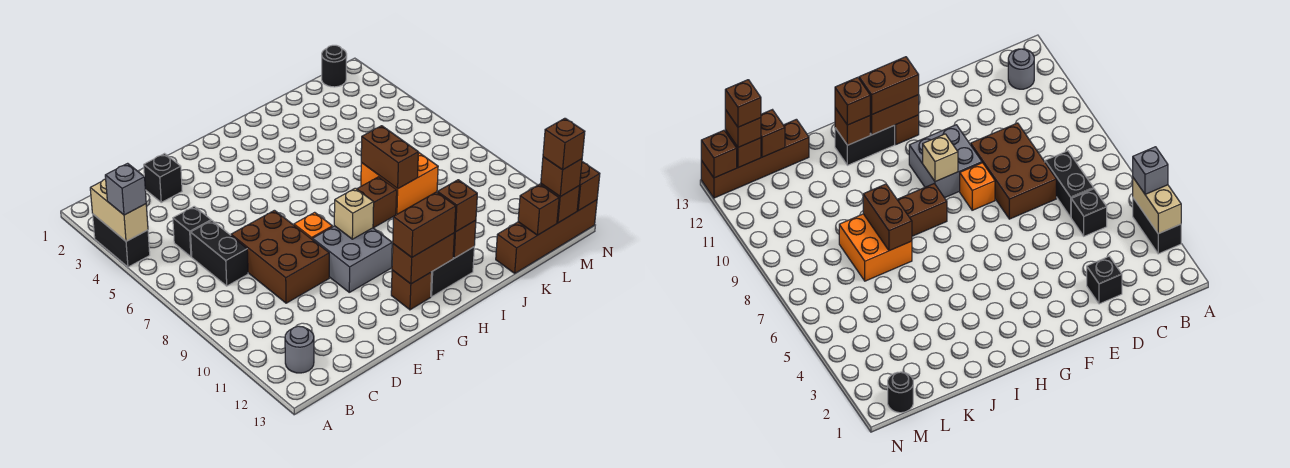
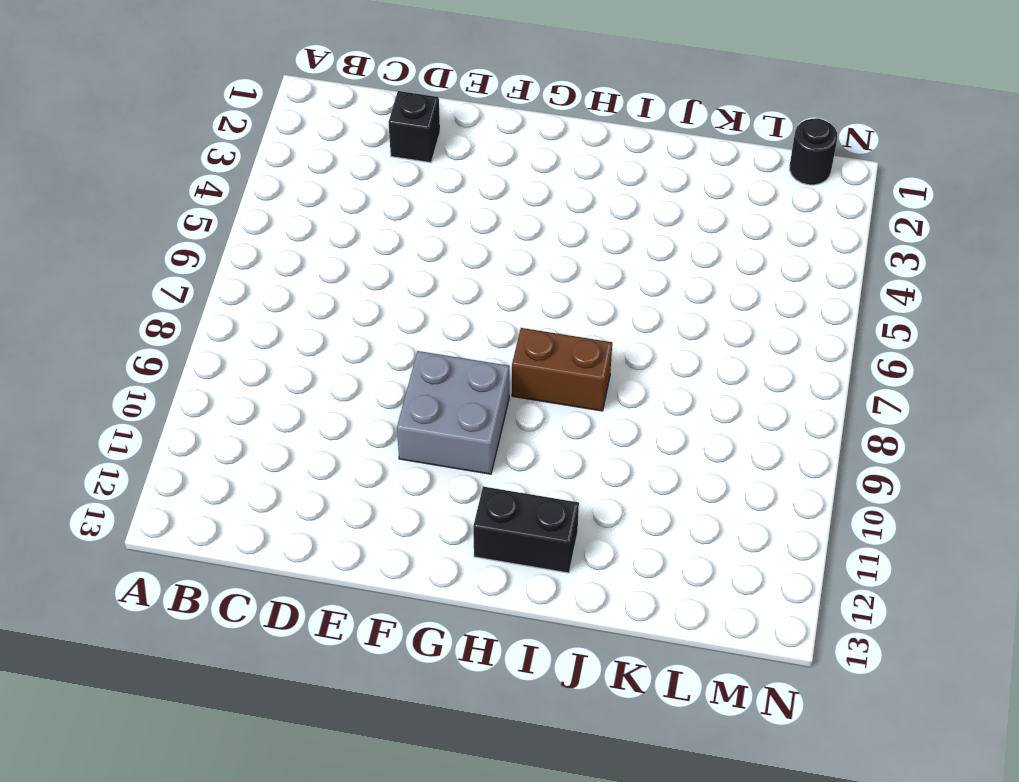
none -> black 1x2 brick [93,214,150,267]
none -> grey 1x1 round brick [285,326,314,373]
none -> black 1x1 brick [173,206,211,257]

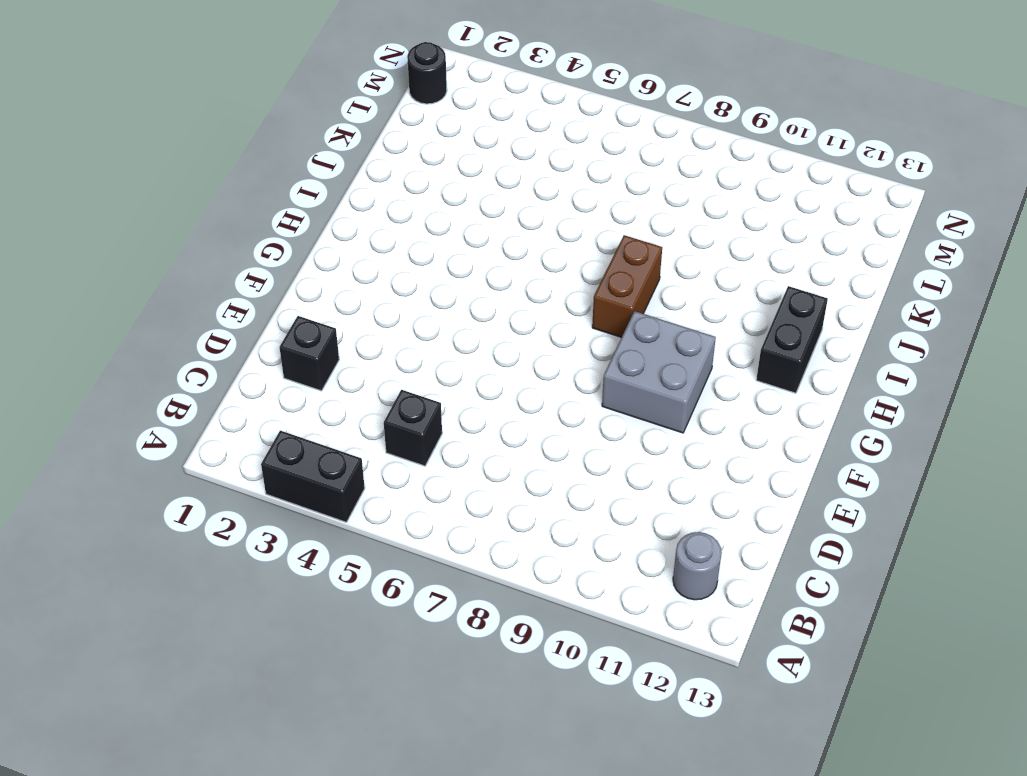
none -> black 1x2 brick [191,221,248,286]
none -> brown 2x3 brick [231,210,329,303]
none -> orange 1x1 brick [294,212,332,240]

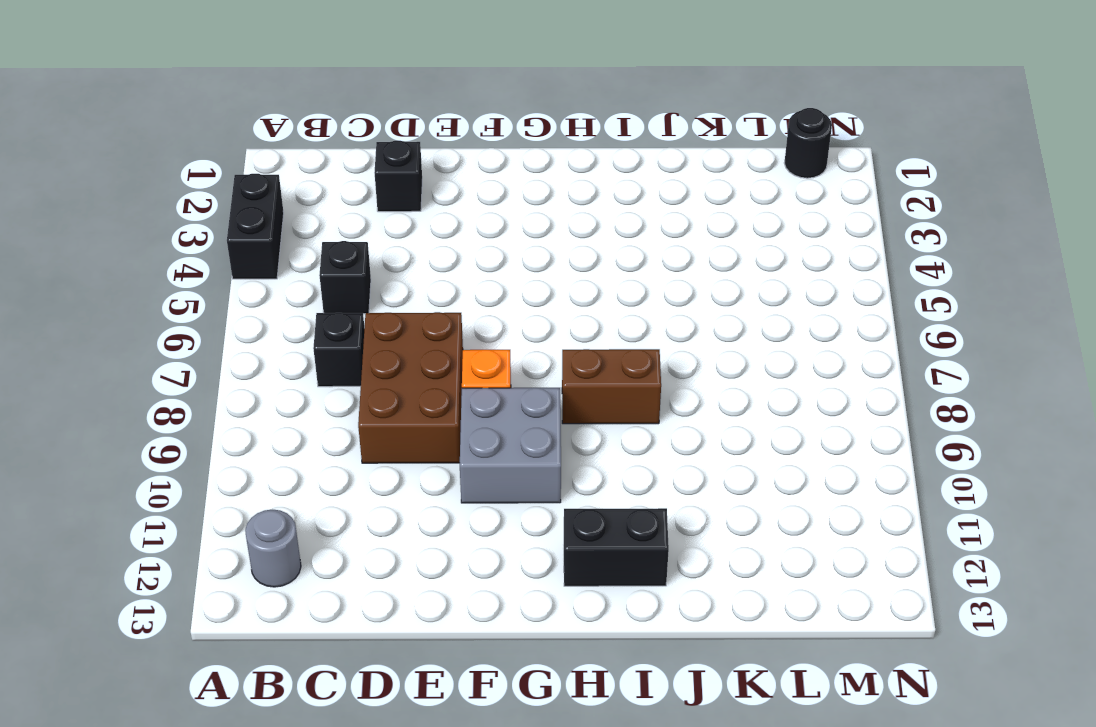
black 1x1 brick [313,313,364,387] -> black 1x2 brick [191,221,248,286]
none -> brown 1x1 brick [391,270,432,310]
none -> orange 2x2 brick [361,152,438,214]
none -> brown 1x4 brick [496,200,597,273]

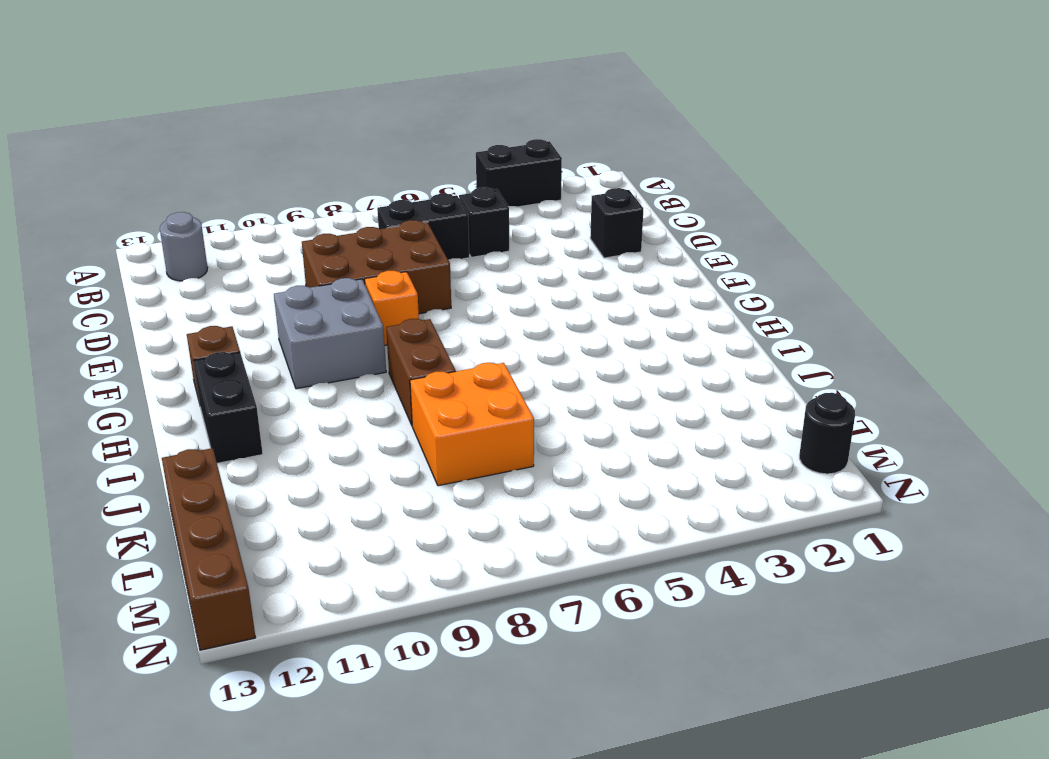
none -> tan 1x2 brick [90,179,148,241]
none -> tan 1x1 brick [334,188,374,239]
none -> brown 1x2 brick [392,233,454,284]

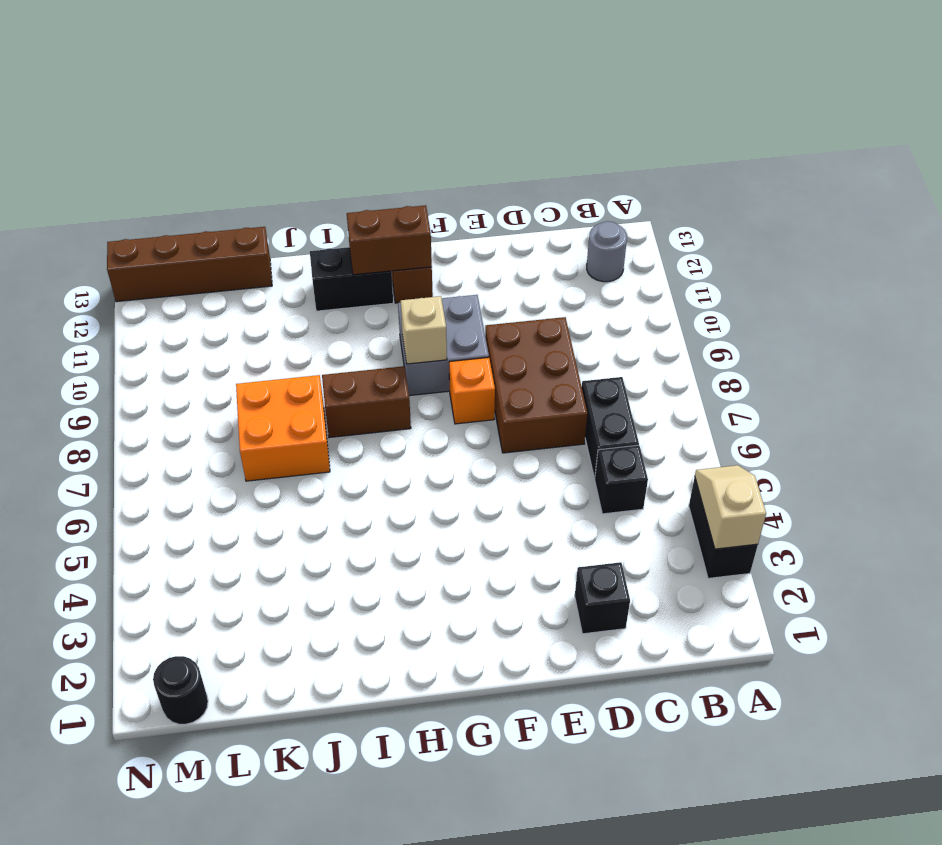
tan 1x2 slope [695,465,766,549] -> tan 1x2 brick [90,179,148,241]
none -> brown 1x1 brick [453,220,476,258]
none -> brown 1x2 brick [361,126,418,189]
none -> brown 1x1 brick [518,184,559,235]

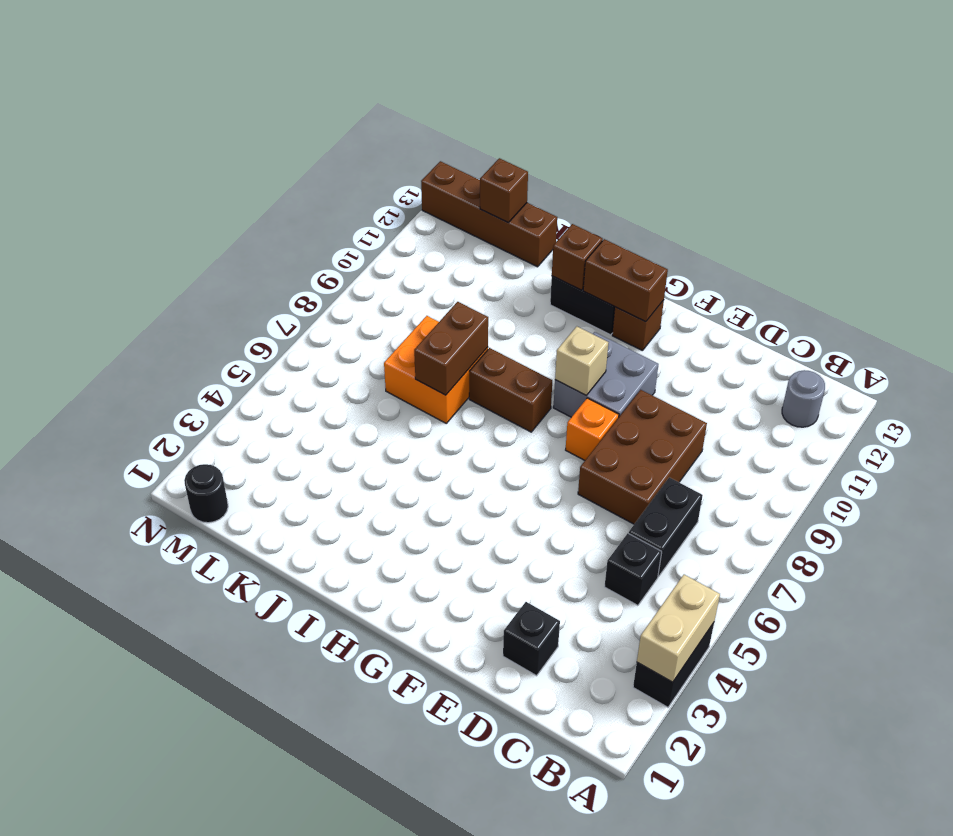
none -> brown 1x1 brick [541,184,580,223]
none -> brown 1x1 brick [577,162,600,211]
none -> grey 1x1 brick [105,163,146,215]

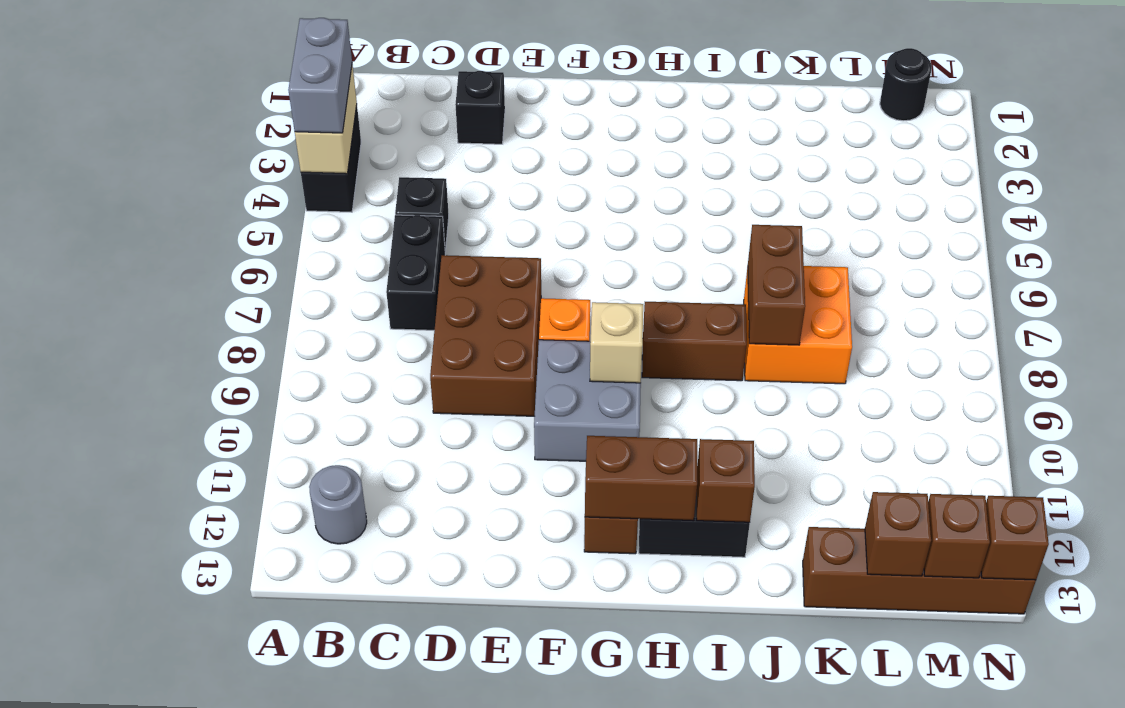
grey 1x2 brick [288,18,352,133] -> grey 1x1 brick [105,163,146,215]
none -> brown 1x2 brick [393,192,456,257]
none -> brown 1x1 brick [438,180,477,232]
none -> brown 1x1 brick [541,157,582,197]

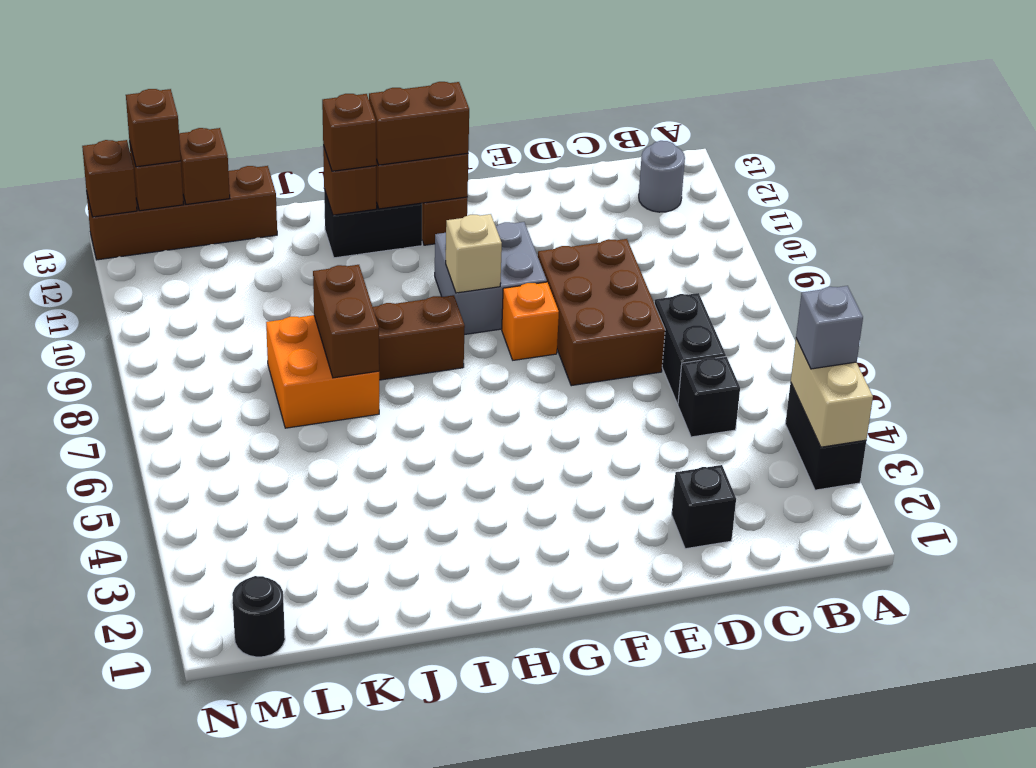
none -> brown 1x1 brick [543,118,585,170]

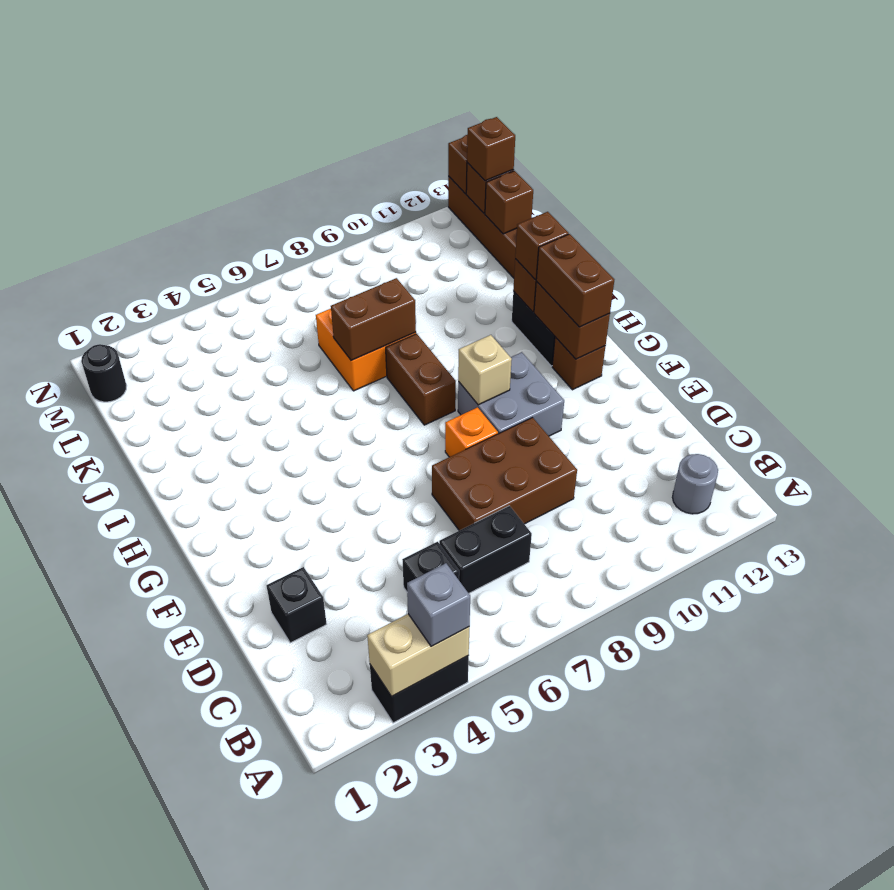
none -> brown 1x1 brick [543,118,585,170]

